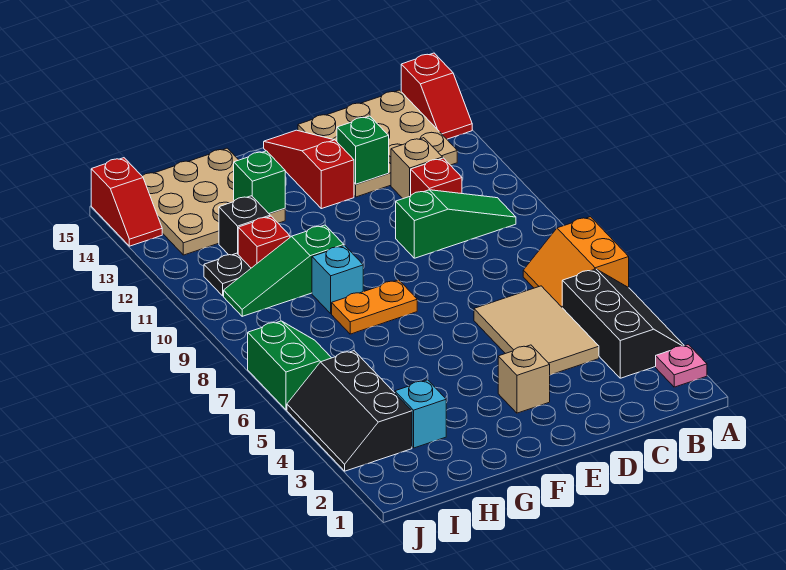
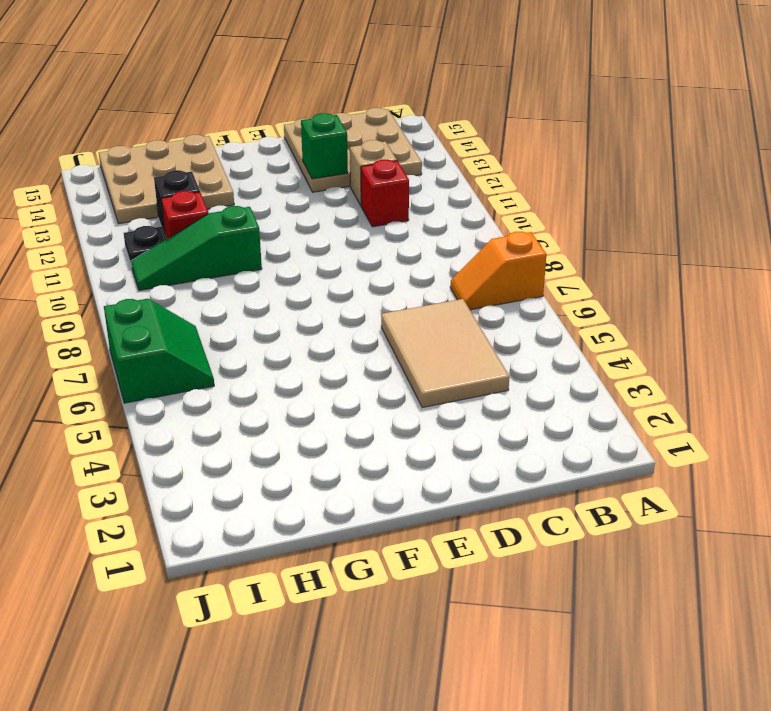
orange 1x2 slope [450,232,546,310] -> orange 2x2 slope [523,217,629,307]
none -> pink 1x1 plate [656,345,707,387]
none -> black 2x3 slope [562,269,684,378]
none -> red 1x2 slope [401,53,472,139]

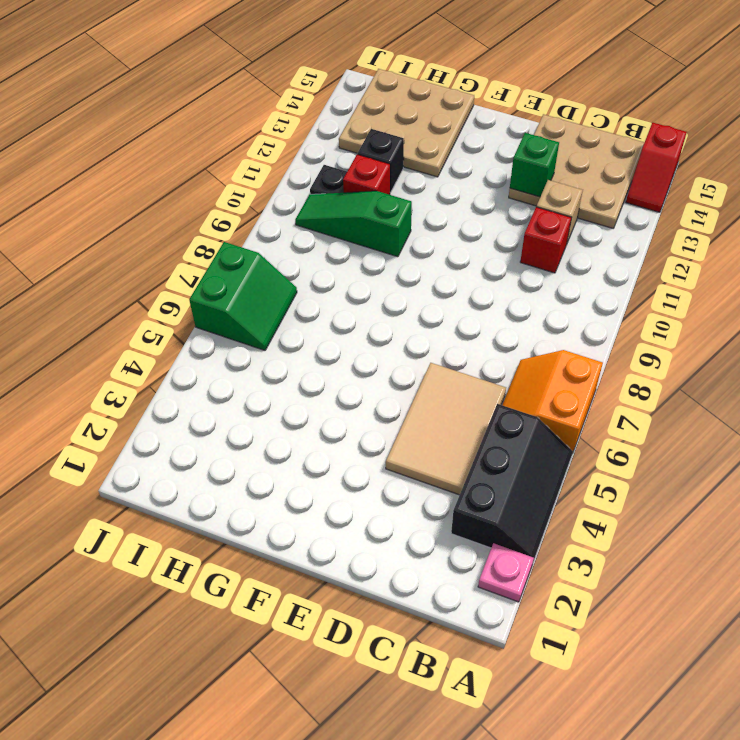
none -> green 1x3 slope [396,190,516,258]
none -> tan 1x1 brick [498,345,550,413]
none -> red 1x3 slope [264,130,354,209]

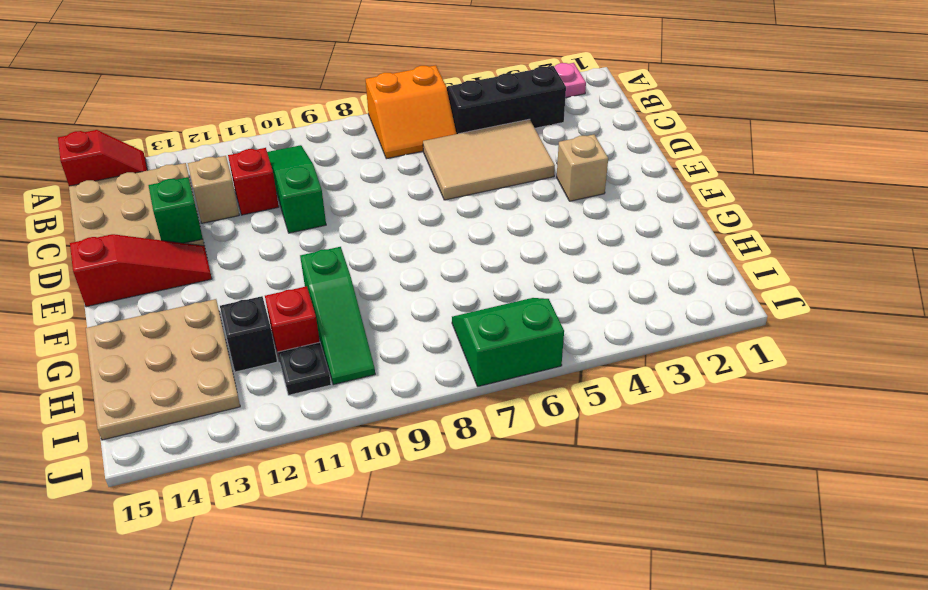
red 1x3 slope [70,234,212,307] -> red 1x3 slope turned to [264,130,354,209]
none -> orange 1x2 plate [332,280,417,334]
none -> cyan 1x1 brick [312,246,363,314]
none -> cyan 1x1 brick [395,380,446,448]

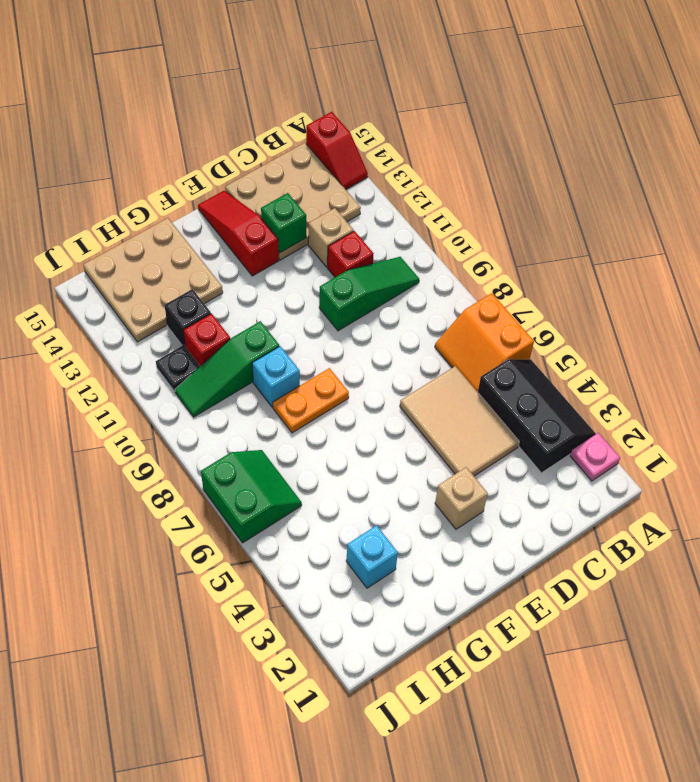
none -> black 2x3 slope [287,351,412,471]
none -> red 1x2 slope [91,158,162,246]
none -> green 1x1 brick [234,151,285,213]

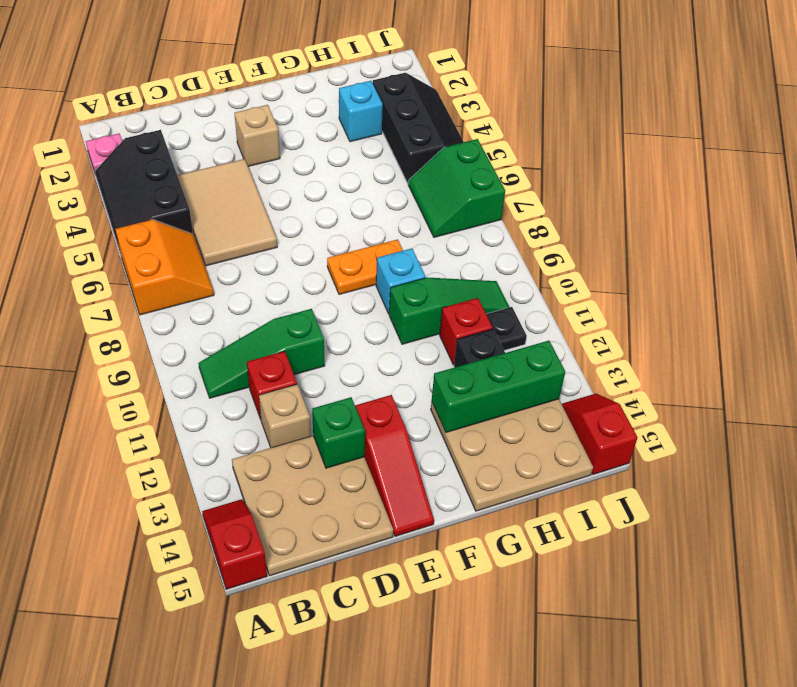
green 1x3 brick [432,341,565,432] -> green 1x1 brick [234,151,285,213]

